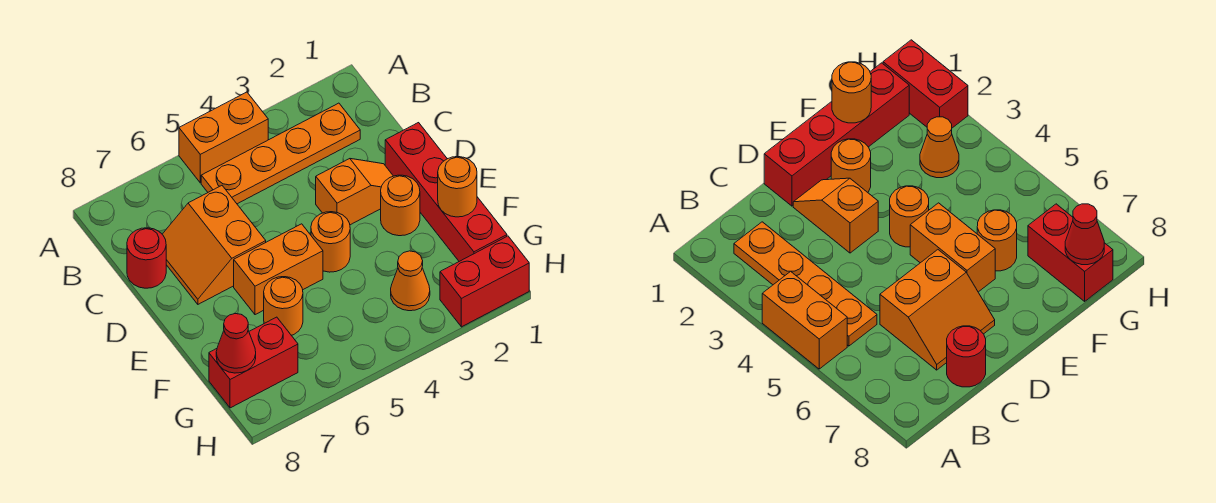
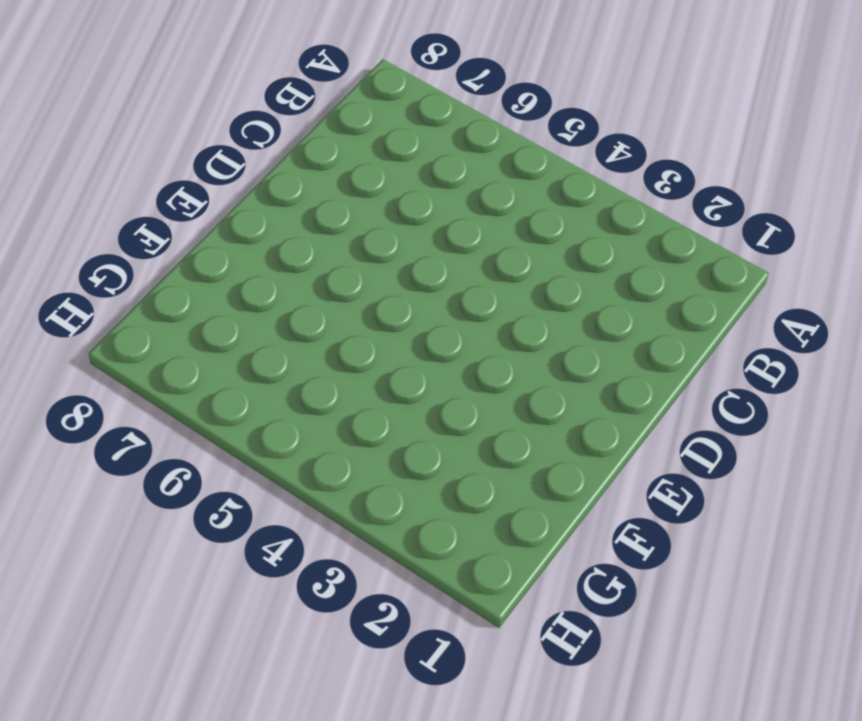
none -> orange 1x2 brick [179,92,268,183]
none -> orange 1x4 plate [201,103,360,204]
none -> orange 2x2 slope [162,186,266,304]

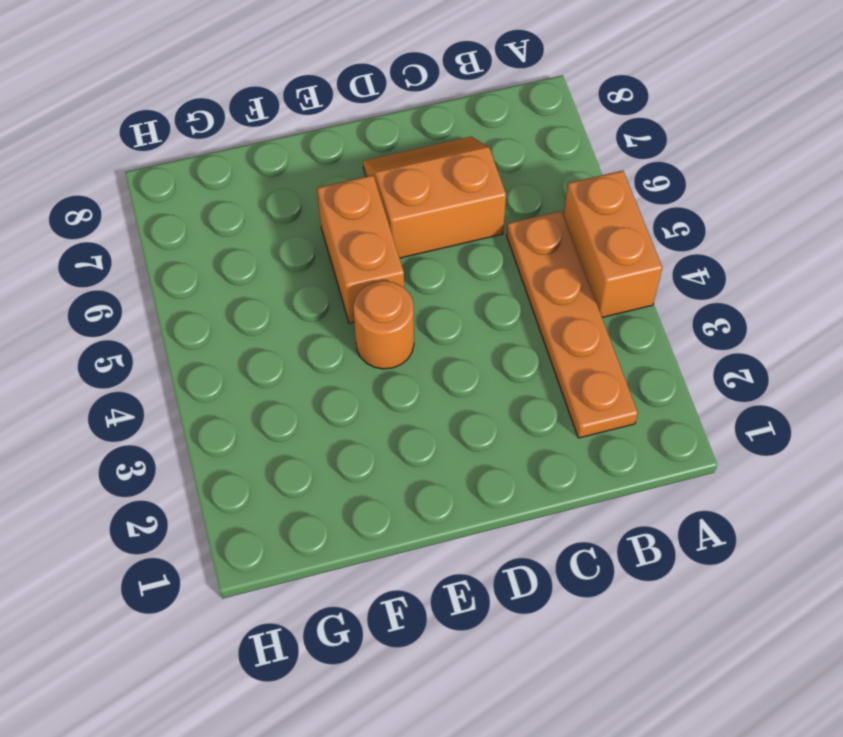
none -> red 1x1 round brick [127,228,166,288]
none -> red 1x4 brick [385,123,507,261]
none -> orange 1x2 slope [316,159,393,225]

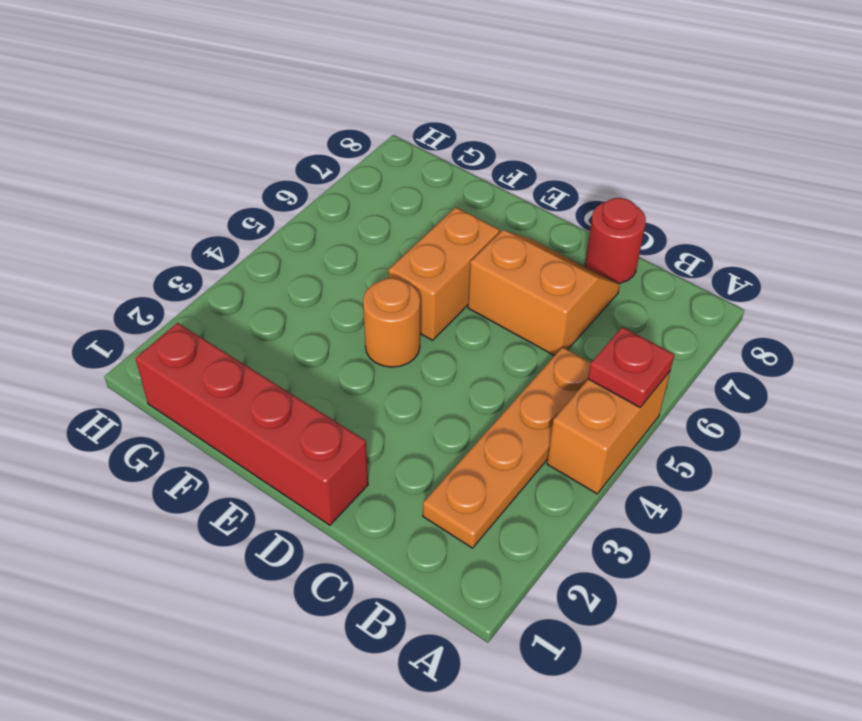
red 1x1 plate [588,327,674,407] -> none
none -> orange 1x2 slope [316,159,393,225]
none -> orange 1x1 round brick [381,175,420,236]
none -> orange 1x1 round brick [264,277,303,335]

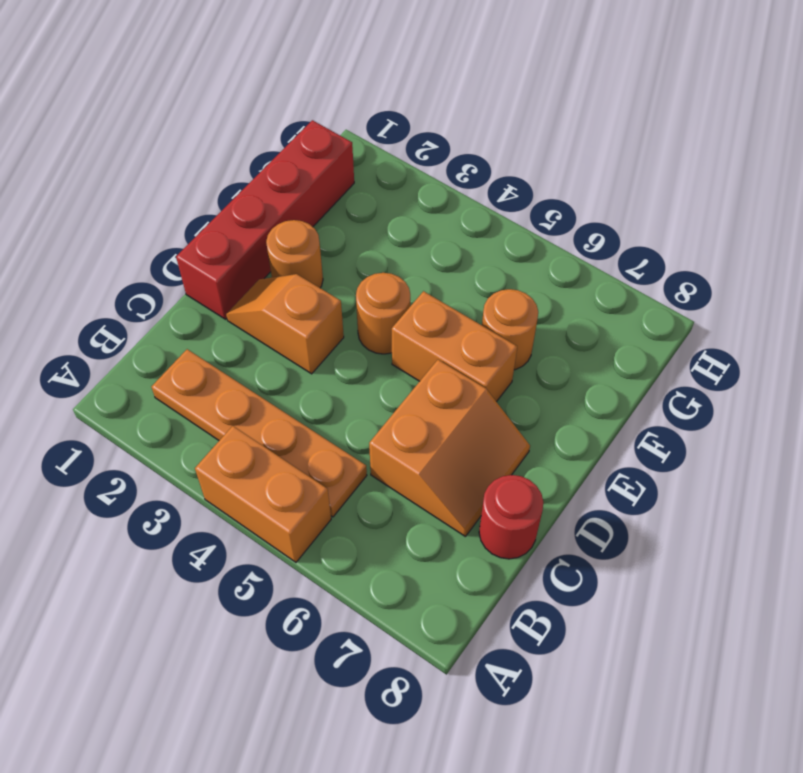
none -> orange 1x1 cone [391,251,430,311]
none -> red 1x2 brick [209,317,298,408]
none -> red 1x2 brick [440,236,529,327]

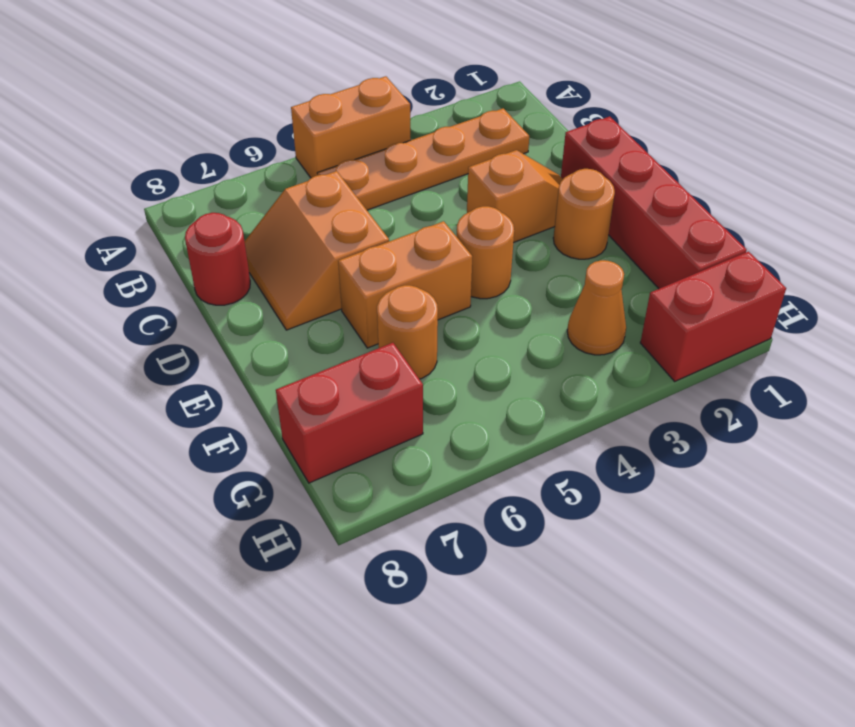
none -> orange 1x1 round brick [438,157,477,217]
none -> red 1x1 cone [216,314,256,373]

